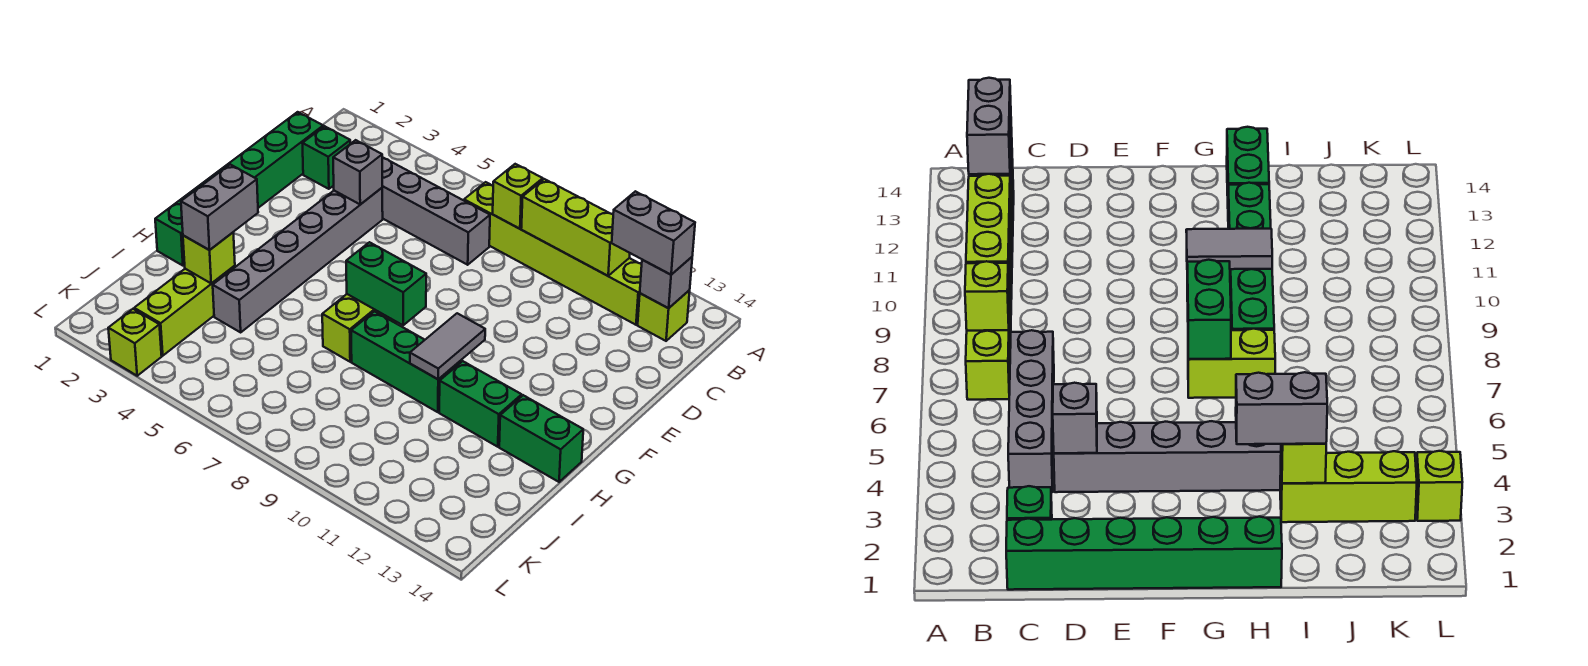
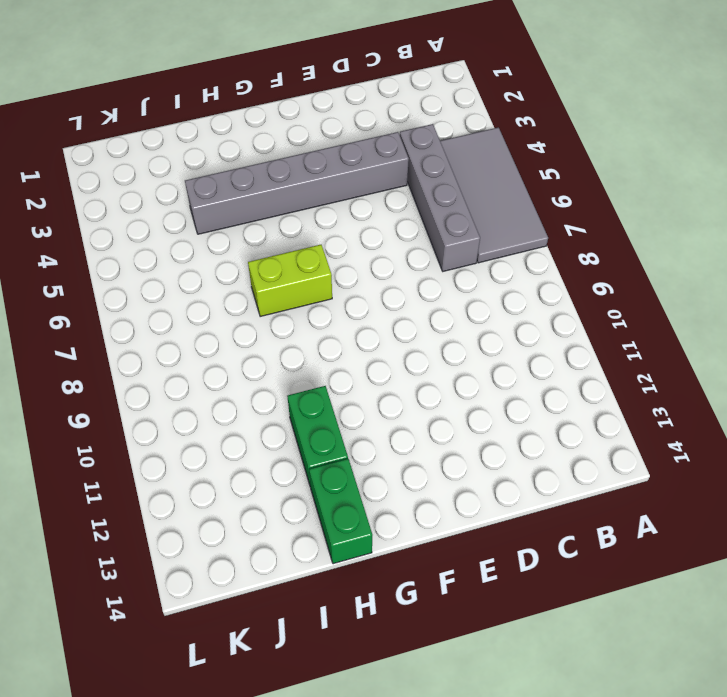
grey 2x4 tile [440,127,548,263] -> lime 1x6 brick [464,182,642,325]
none -> lime 1x1 brick [638,290,690,341]
none -> green 1x6 brick [155,112,323,266]
none -> green 1x1 brick [302,126,350,189]

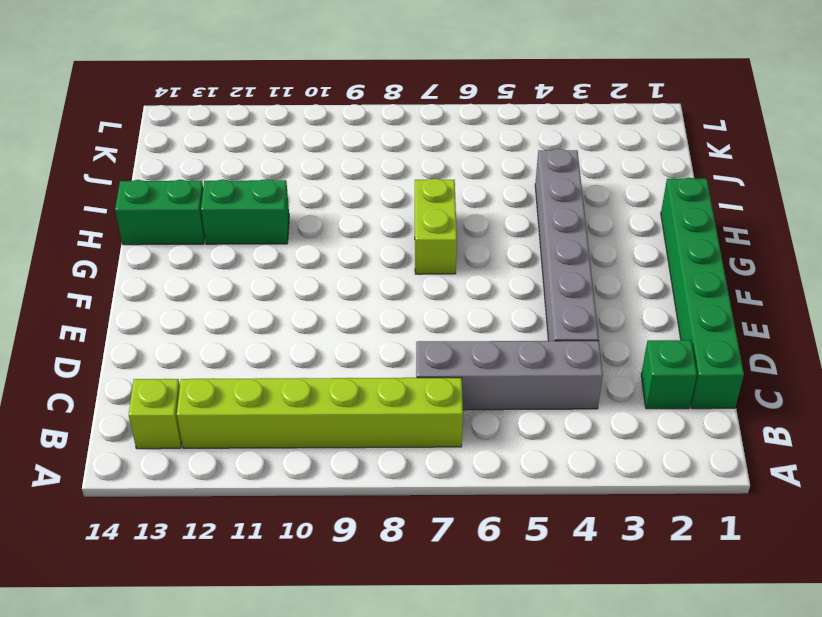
none -> green 1x3 brick [351,311,461,412]
none -> lime 1x3 brick [134,266,235,356]
none -> lime 1x1 brick [108,309,162,376]

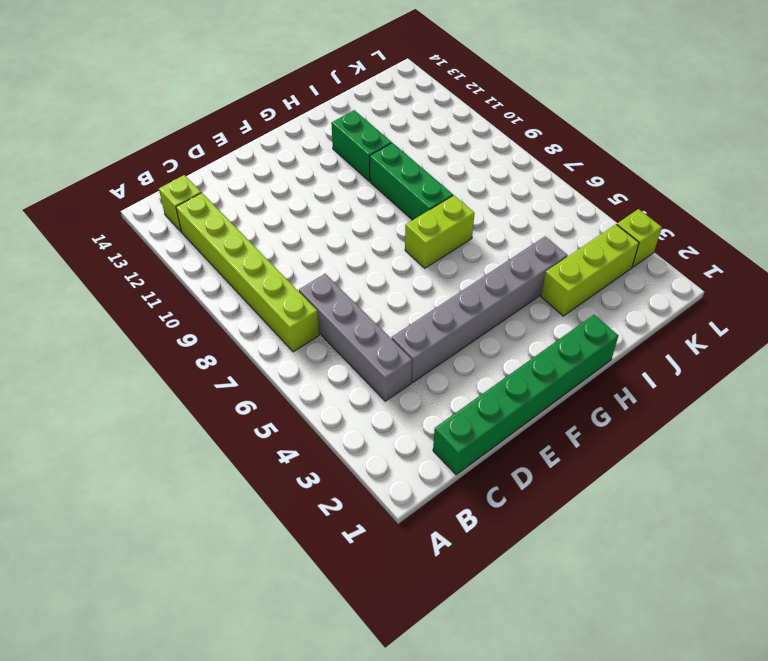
none -> green 1x1 brick [302,126,350,189]
none -> green 1x2 brick [499,395,583,482]
none -> lime 1x1 brick [493,164,543,229]

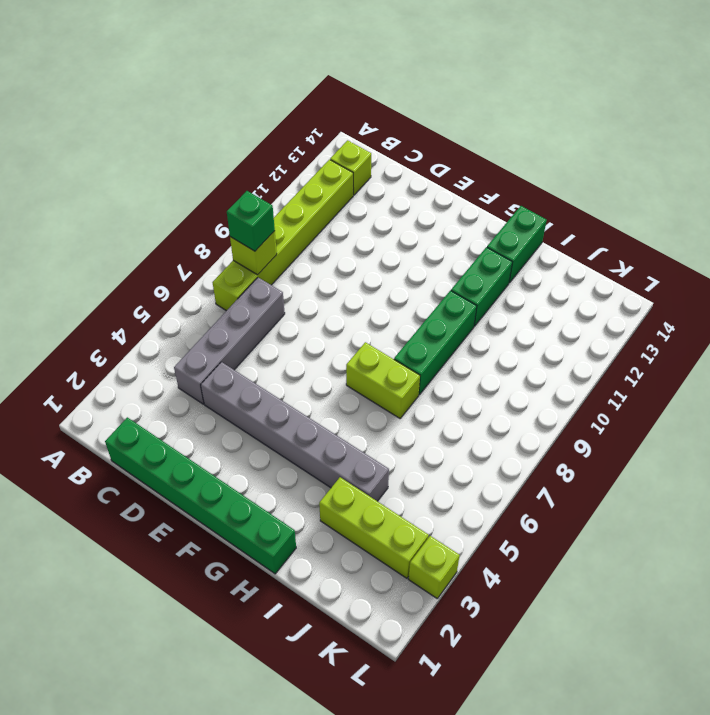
green 1x1 brick [227,191,275,251] -> green 1x1 brick moved to [302,126,350,189]
none -> lime 1x3 brick [521,179,630,276]
none -> grey 1x1 brick [640,257,692,308]
none -> grey 1x1 brick [333,140,382,204]

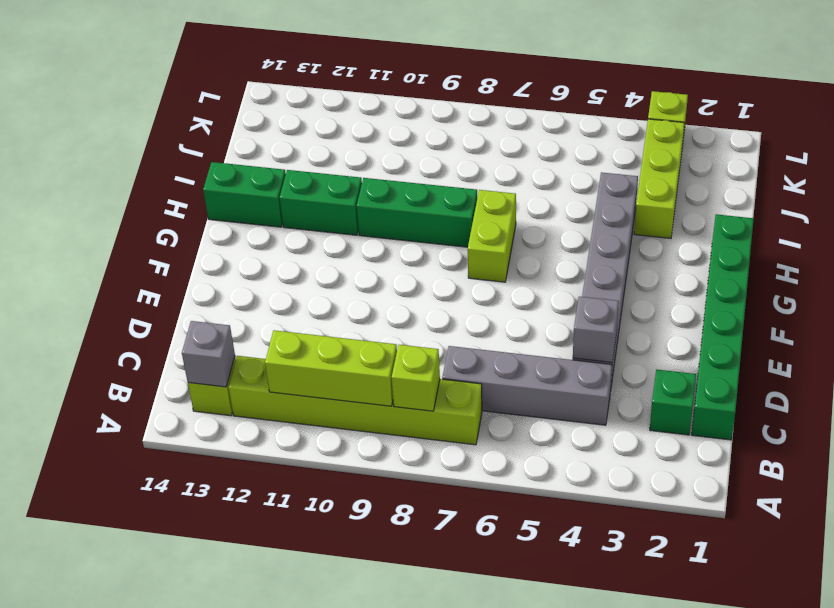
none -> green 1x2 brick [346,242,426,325]
none -> grey 1x2 tile [410,313,485,379]
none -> lime 1x1 brick [183,233,235,283]

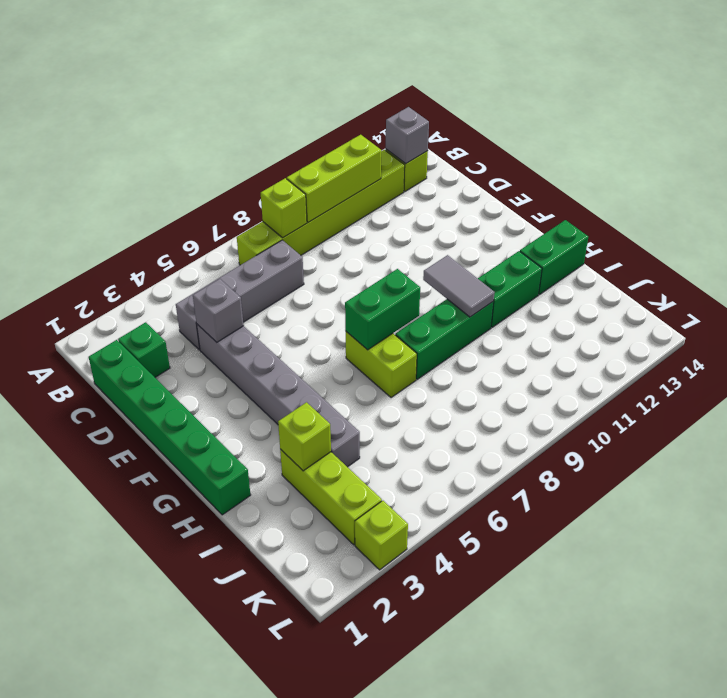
none -> grey 1x2 brick [612,191,695,275]
none -> grey 1x2 brick [181,164,258,250]

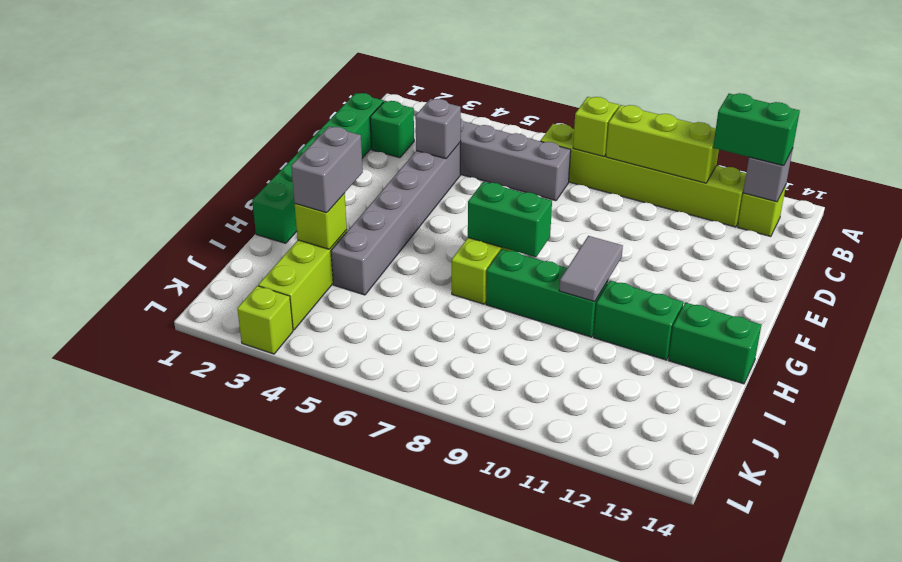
green 1x2 brick [713,93,800,166] -> grey 1x2 brick [612,191,695,275]

